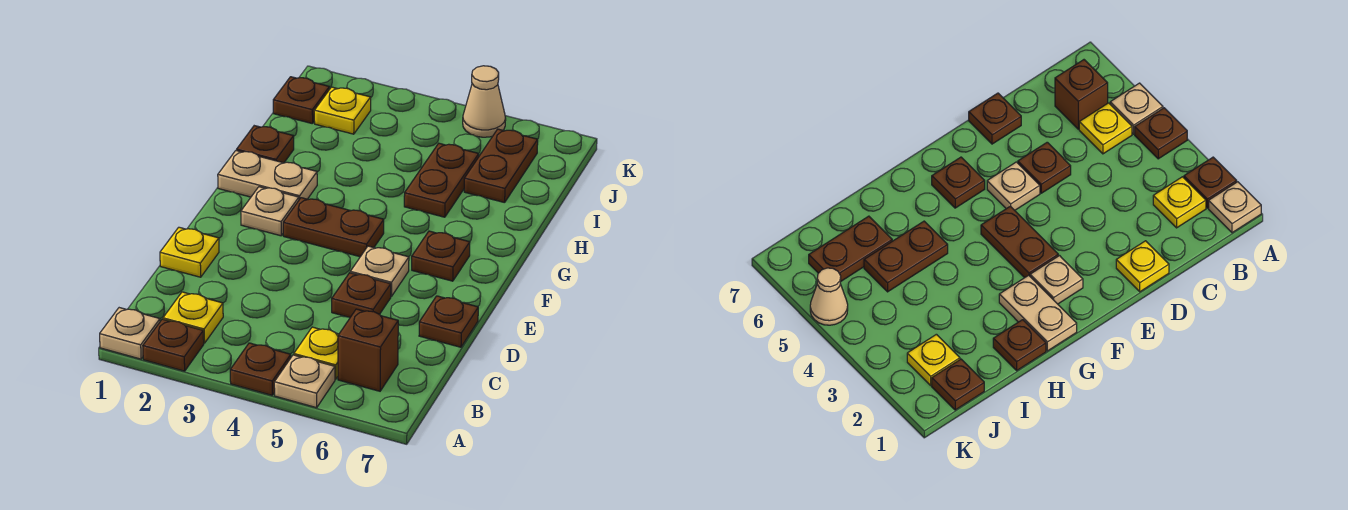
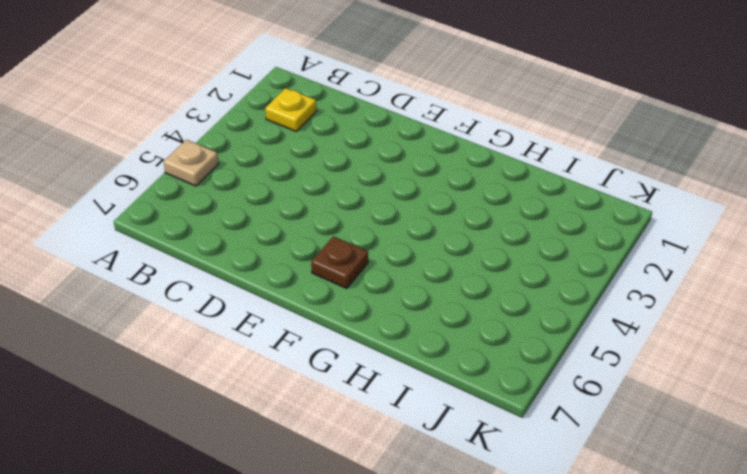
none -> tan 1x1 plate [100,308,160,359]
none -> brown 1x1 plate [143,319,204,371]
none -> brown 1x1 plate [230,343,291,395]

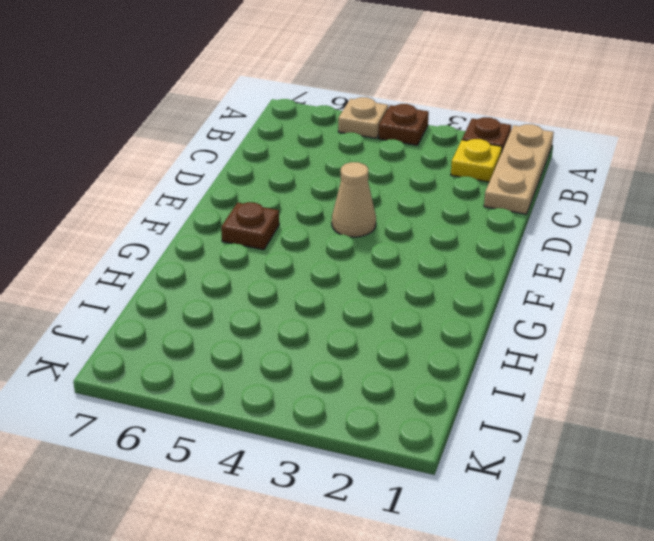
tan 1x3 plate [484,124,554,214] -> tan 1x1 plate [100,308,160,359]
tan 1x1 cone [332,162,376,237] -> tan 1x1 cone moved to [463,66,506,137]
none -> yellow 1x1 plate [294,327,339,379]
none -> brown 1x1 brick [338,309,398,391]
none -> yellow 1x1 plate [160,227,219,277]

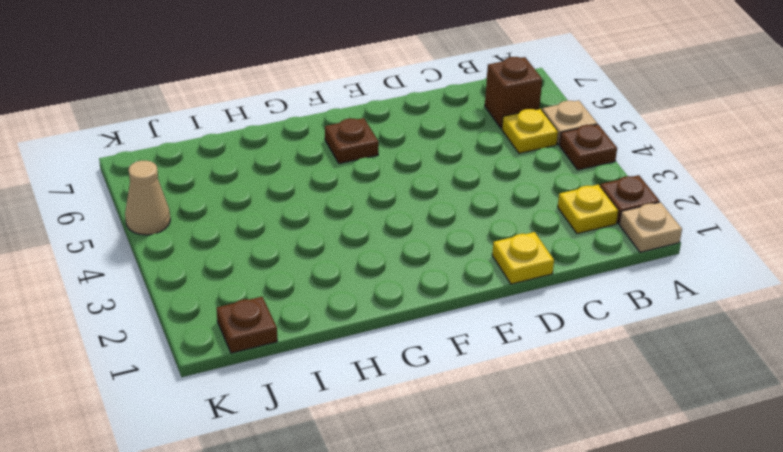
none -> brown 1x1 plate [332,273,391,318]
none -> brown 1x1 plate [419,296,478,347]
none -> tan 1x1 plate [350,246,409,297]

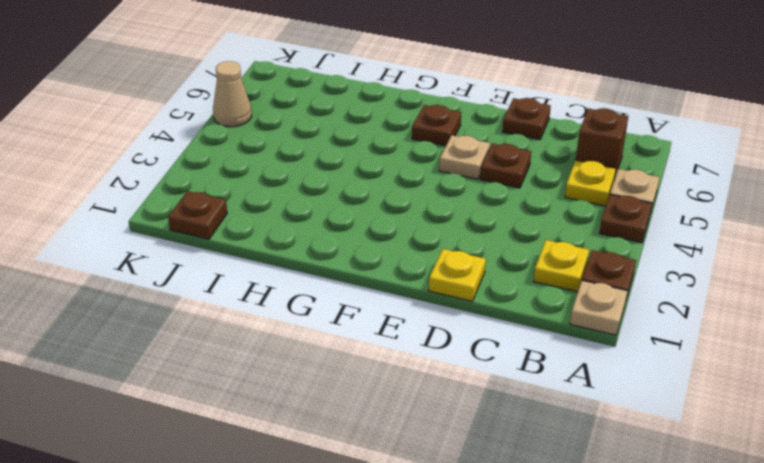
none -> tan 1x1 plate [241,187,299,236]
none -> brown 1x2 plate [283,198,384,257]
none -> tan 1x2 plate [218,150,317,199]

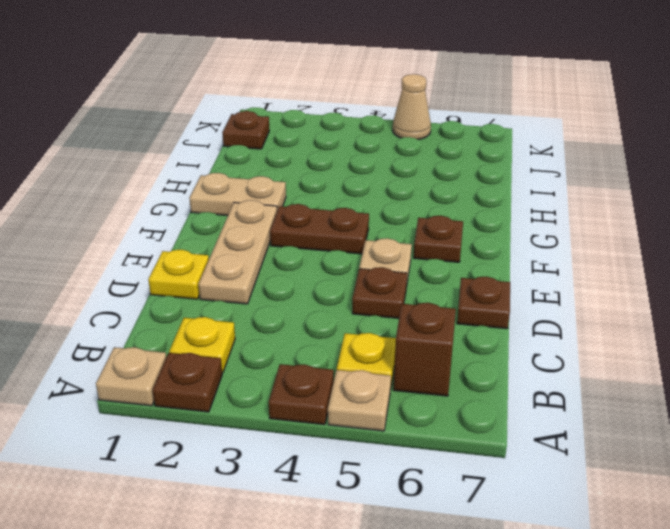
tan 1x3 plate [198,200,277,304] -> tan 1x1 plate [241,187,299,236]
none -> brown 1x1 plate [237,126,294,163]
none -> brown 1x2 plate [404,143,479,217]
none -> brown 1x2 plate [464,129,538,203]

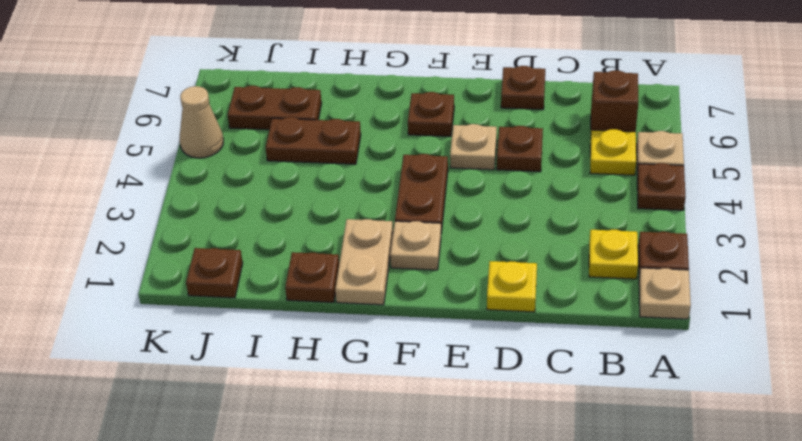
none -> yellow 1x1 plate [314,87,371,134]

